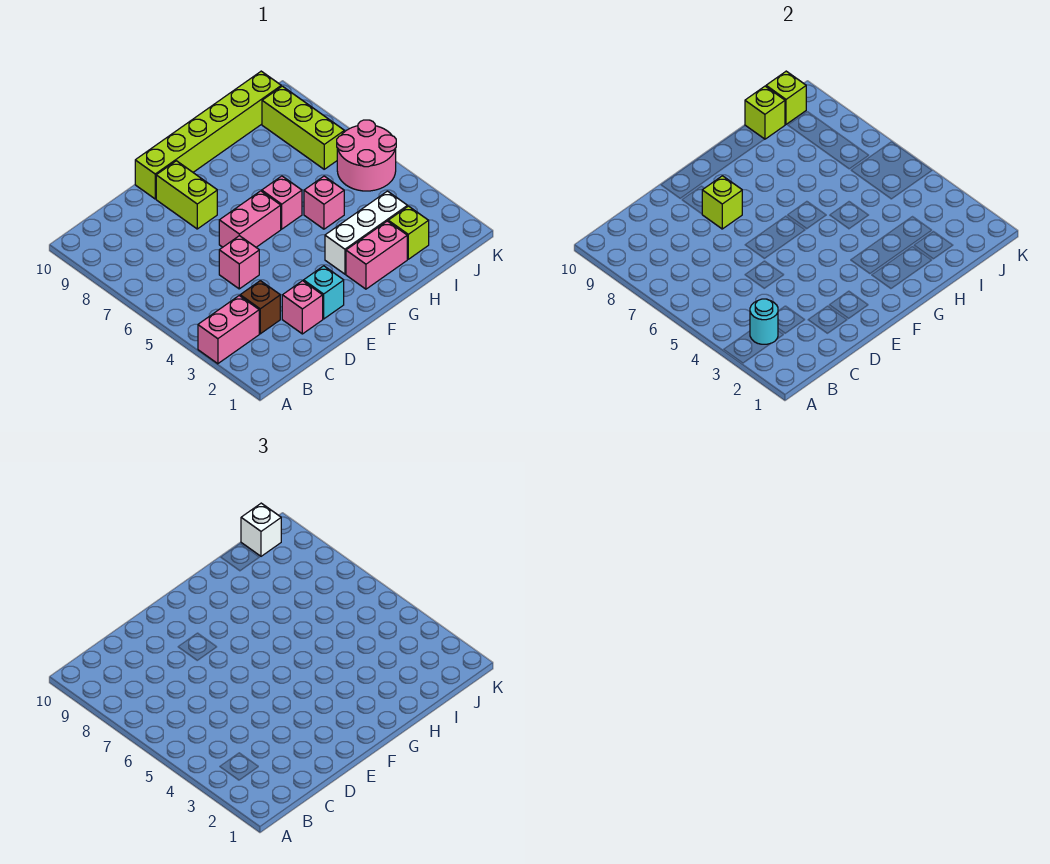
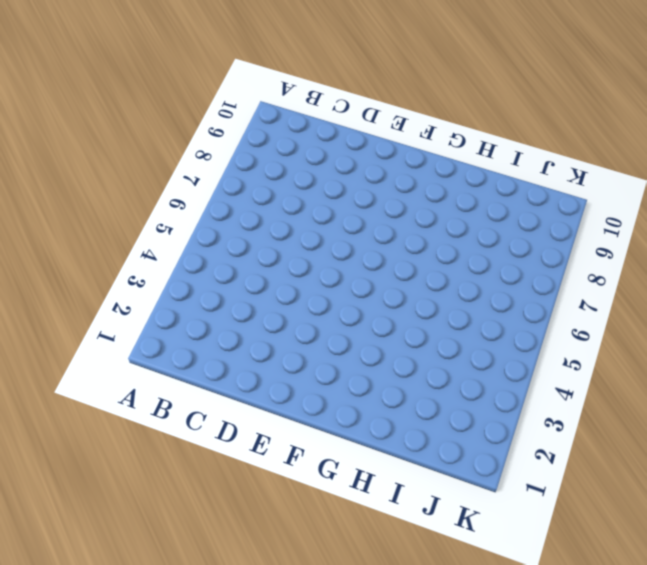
none -> pink 1x2 brick [198,296,259,364]
none -> brown 1x1 brick [240,281,280,334]
none -> pink 1x1 brick [282,281,323,334]

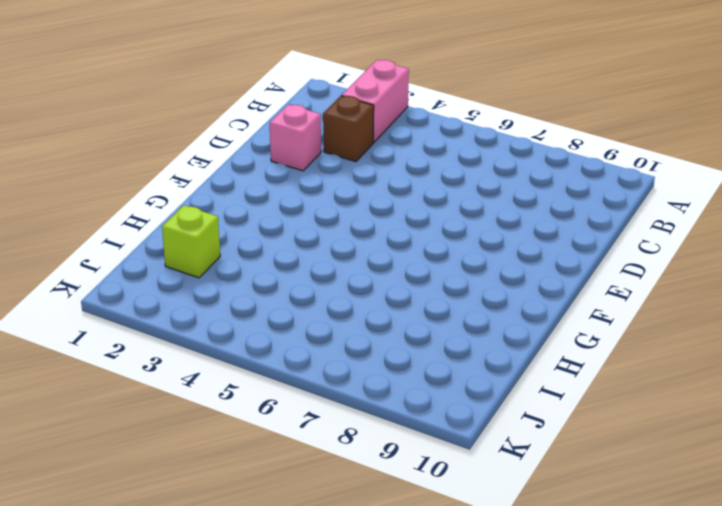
none -> pink 1x1 brick [219,236,259,289]
none -> cyan 1x1 brick [304,266,344,319]
none -> pink 1x2 brick [219,191,281,247]

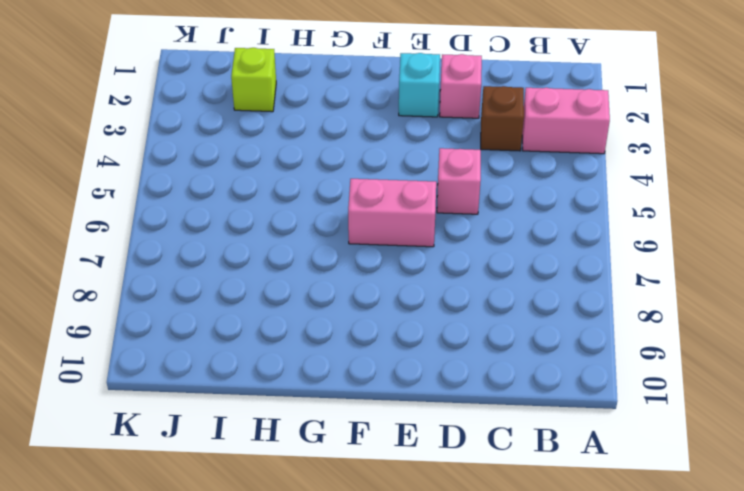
none -> lime 1x2 brick [156,161,217,229]
none -> lime 1x6 brick [135,71,281,199]
none -> pink 1x2 brick [346,221,407,289]

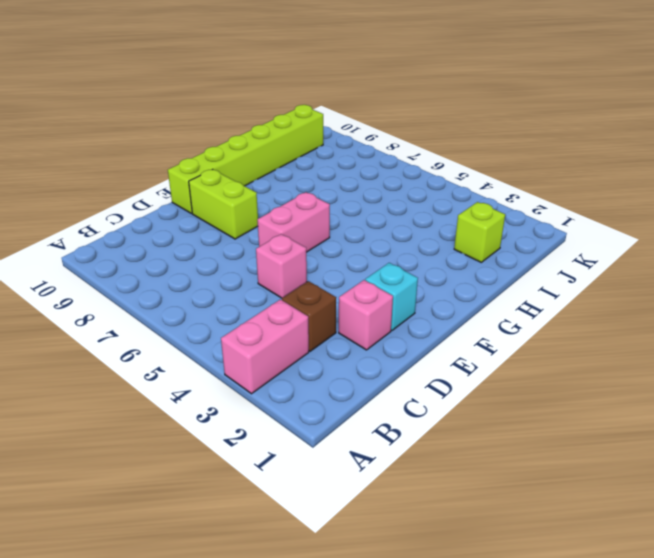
none -> pink 1x2 brick [346,221,407,289]
none -> white 1x3 brick [325,191,407,274]
none -> pink 1x1 brick [262,176,302,229]

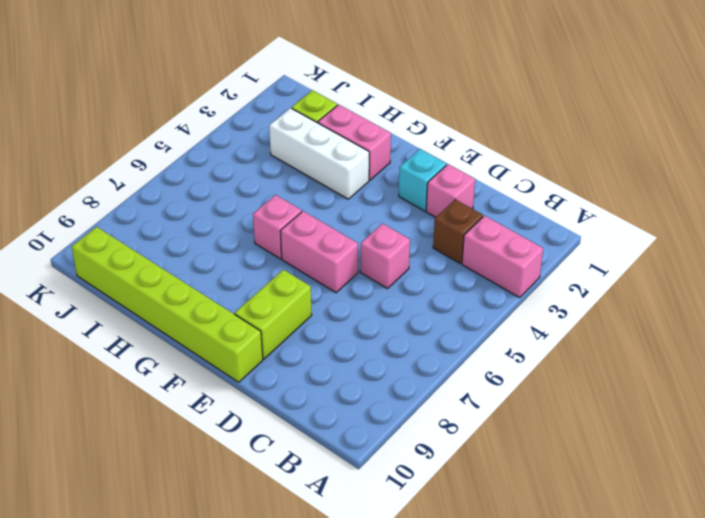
none -> pink 1x1 brick [304,176,344,229]
none -> pink 2x2 round brick [337,120,396,191]
none -> lime 1x3 brick [262,86,344,169]

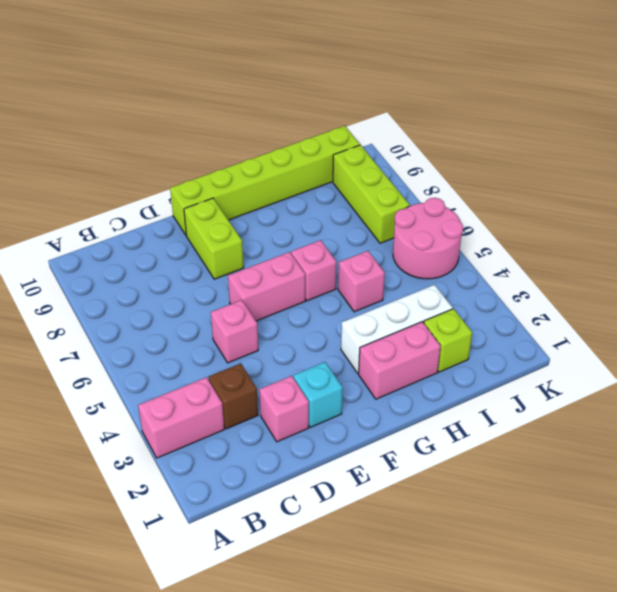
none -> cyan 1x1 round brick [750,299,778,344]
none -> lime 1x1 brick [702,176,742,229]
none -> lime 1x1 brick [745,86,785,139]

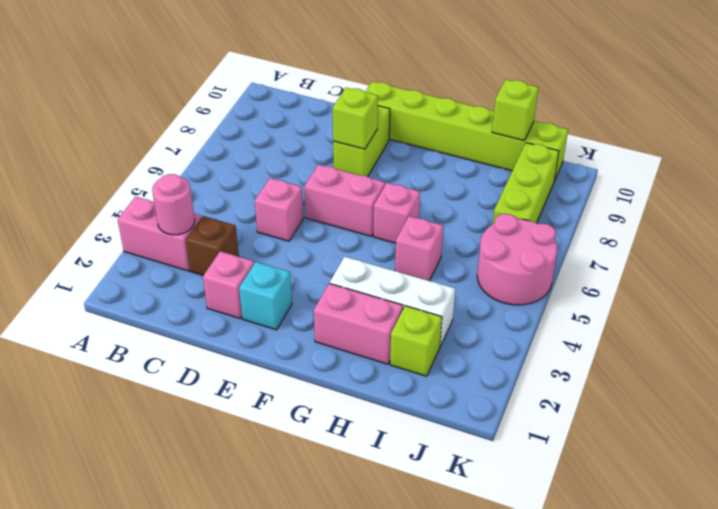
pink 1x1 round brick [152,174,195,235] -> cyan 1x1 round brick [750,299,778,344]
none -> lime 1x1 brick [766,71,806,124]
none -> white 1x1 brick [241,503,281,556]

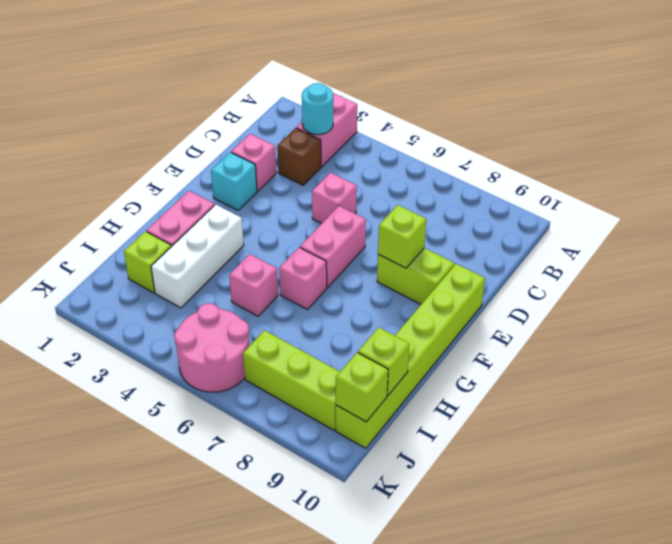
none -> white 1x1 brick [241,503,281,556]

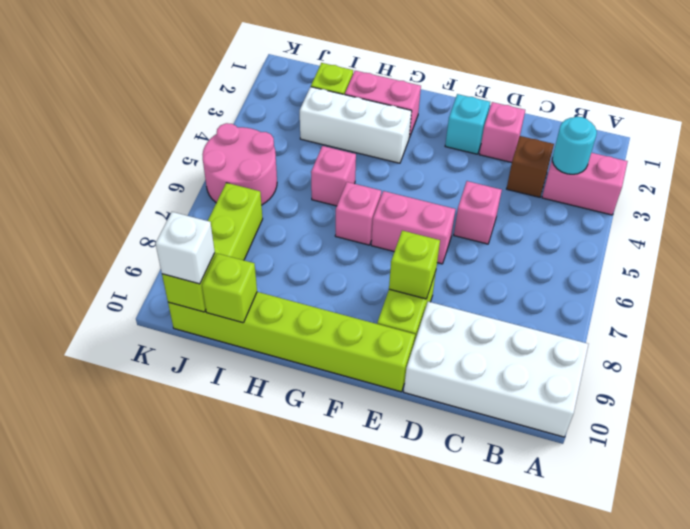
white 2x4 brick [404,302,588,437] -> none

